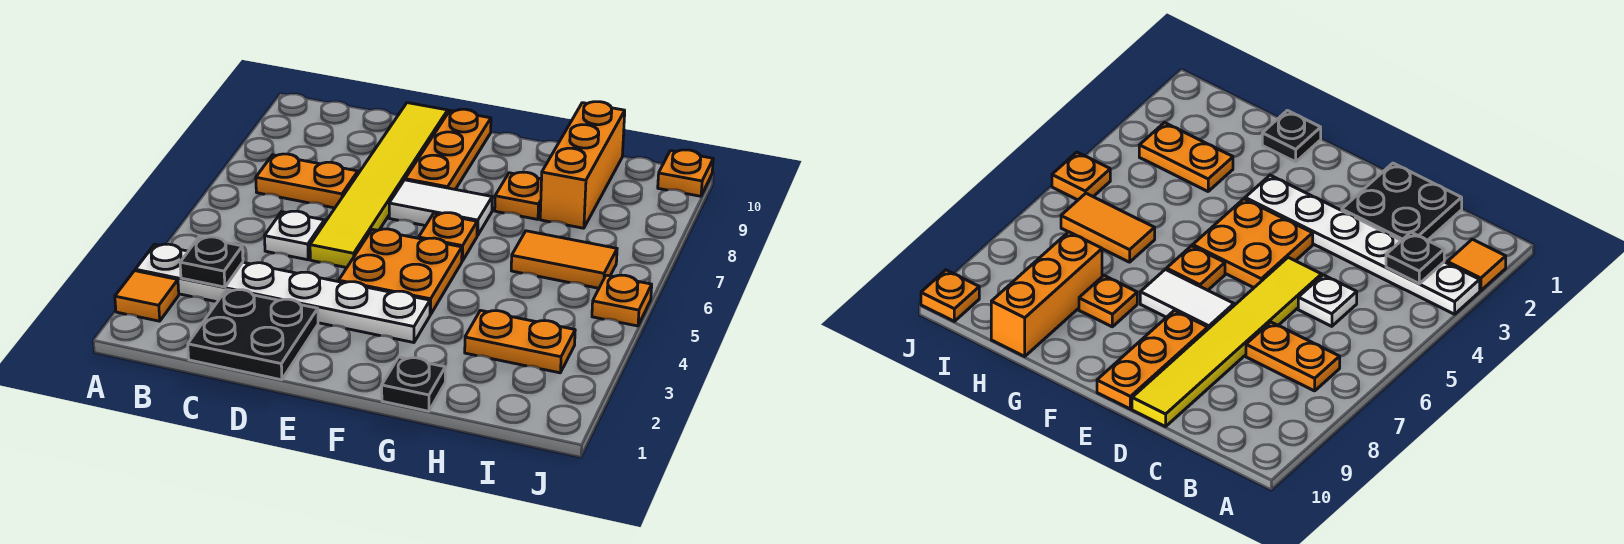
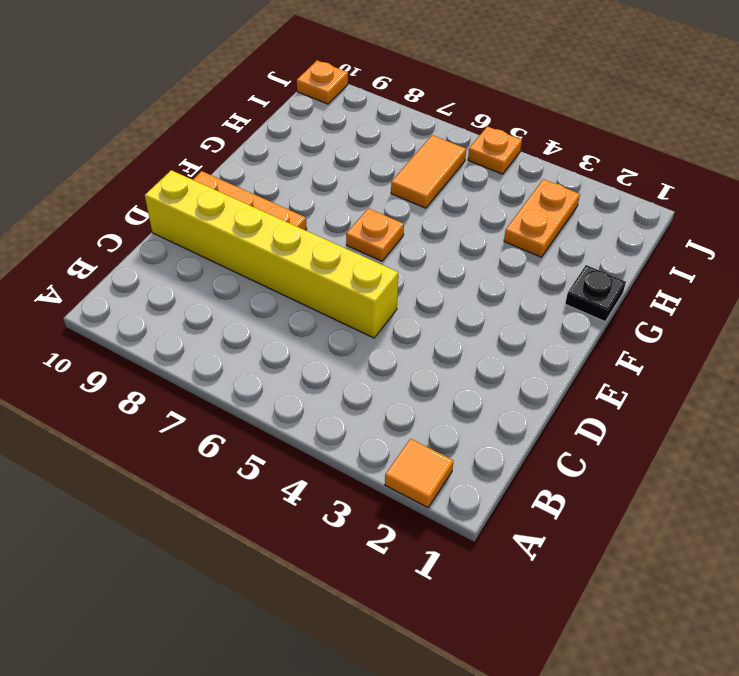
yellow 1x6 brick [145,170,398,338] -> yellow 1x6 tile [310,103,448,268]
none -> white 1x6 plate [135,244,430,343]
none -> orange 1x2 plate [256,154,358,208]
none -> black 2x2 plate [188,290,318,380]

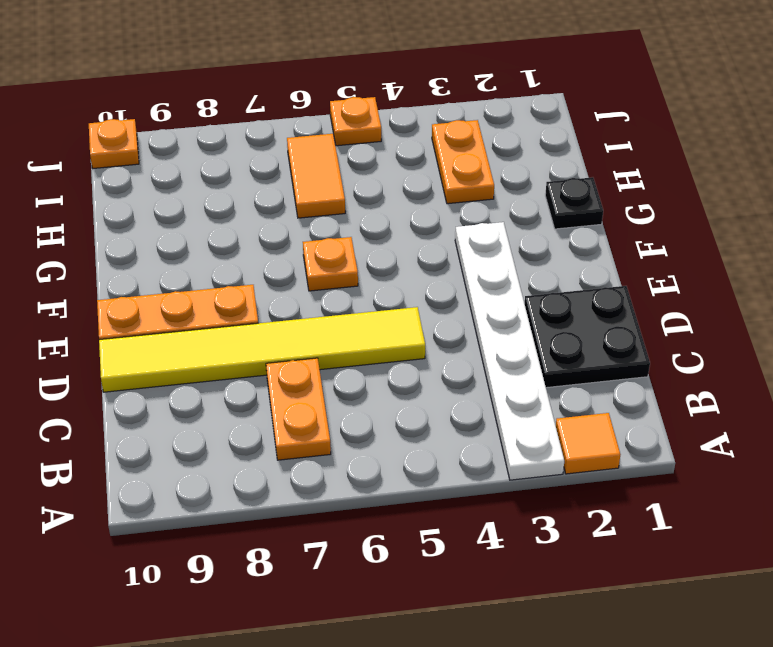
none -> white 1x1 plate [265,211,324,260]
none -> orange 2x2 plate [339,229,462,315]
none -> white 1x2 tile [389,180,492,236]

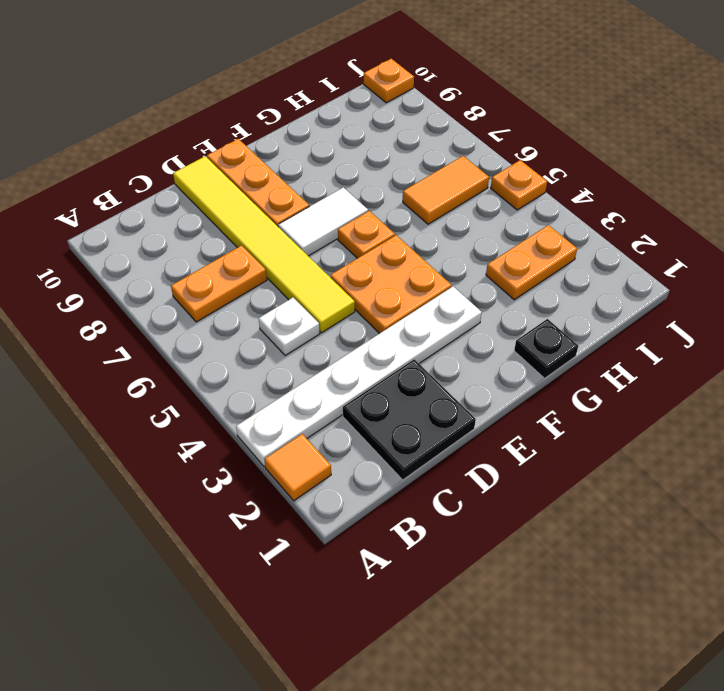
none -> orange 1x1 plate [495,172,542,219]
none -> orange 1x3 brick [540,102,625,228]
none -> black 1x1 plate [180,237,243,287]

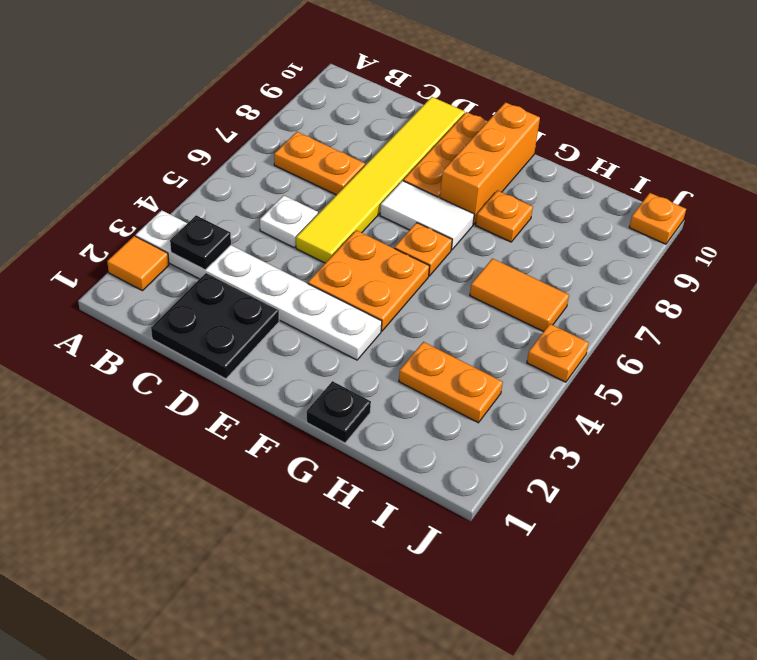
orange 1x3 brick [440,102,540,225] -> orange 1x3 brick moved to [540,102,625,228]

